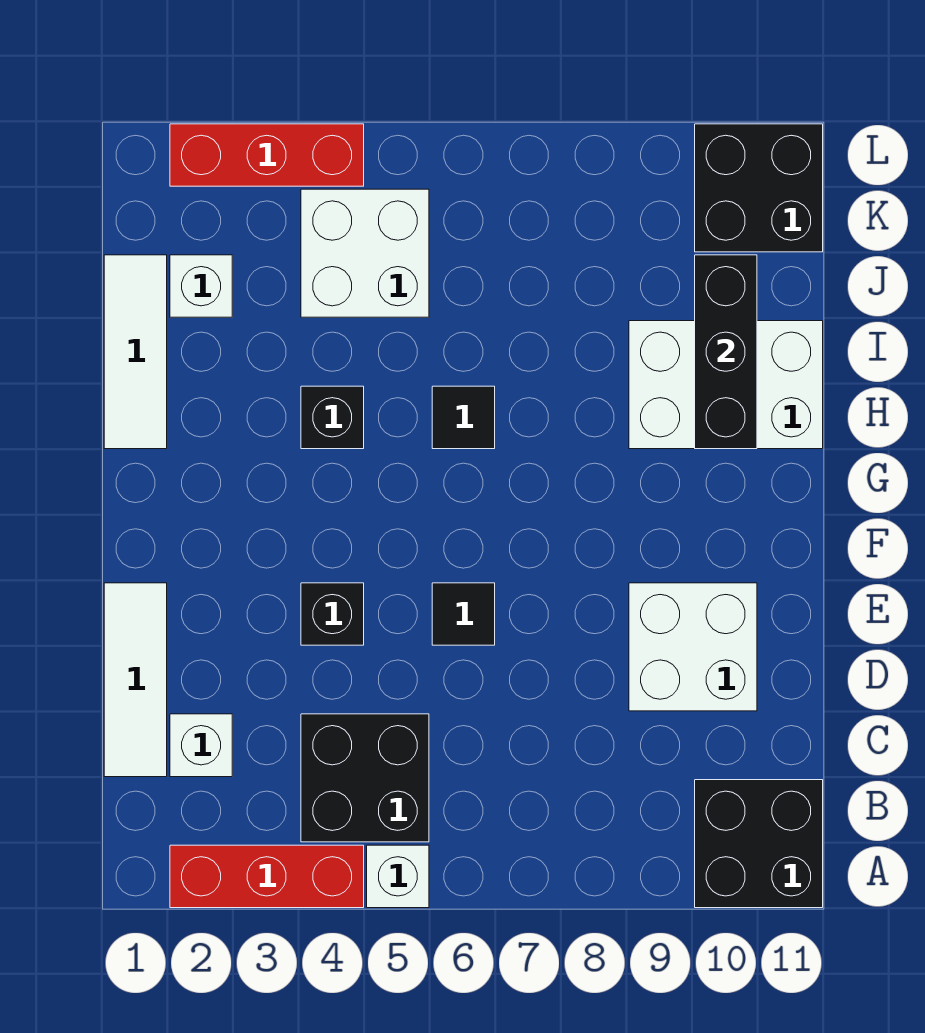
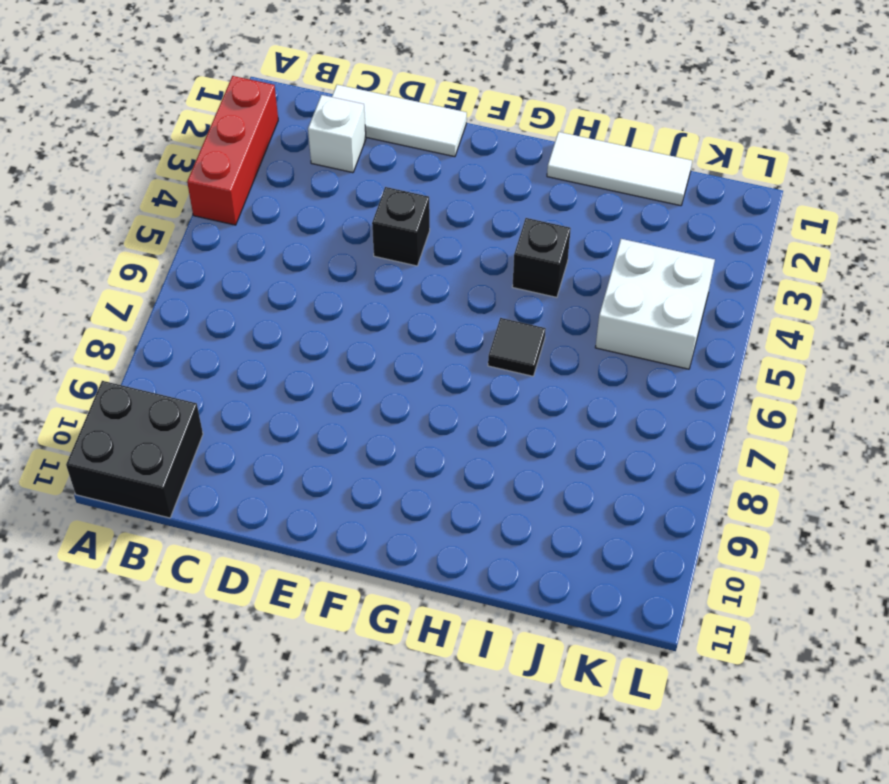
none -> white 1x1 brick [367,845,429,908]
none -> black 2x2 brick [301,714,429,842]
none -> white 2x2 brick [629,583,757,711]

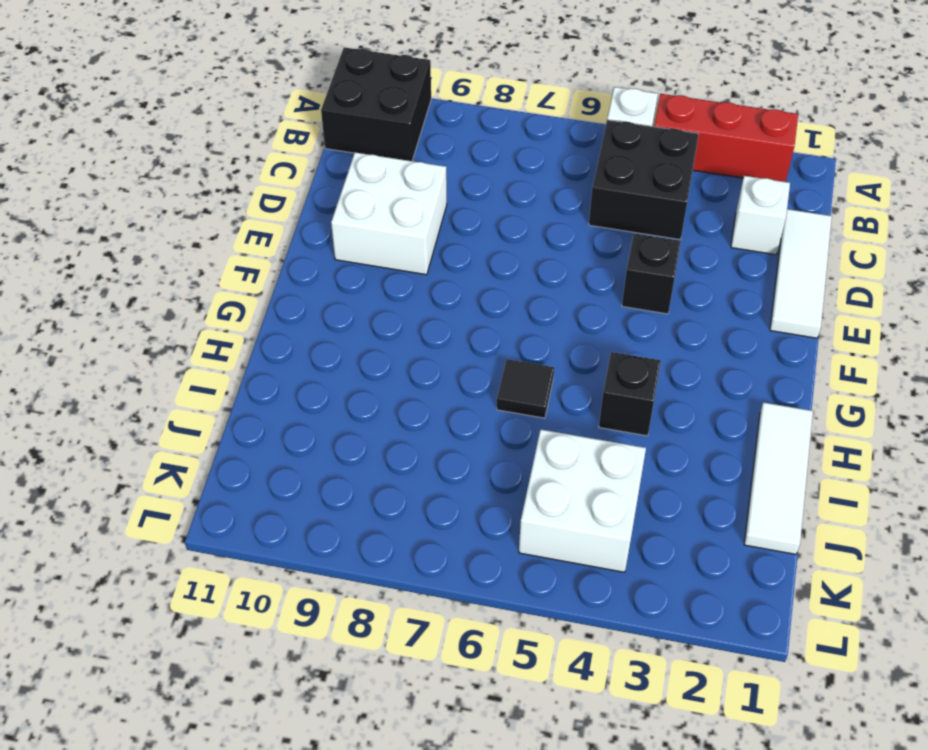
none -> black 1x1 tile [432,583,495,645]
none -> white 2x3 brick [629,321,823,449]
none -> white 1x1 brick [170,255,232,317]

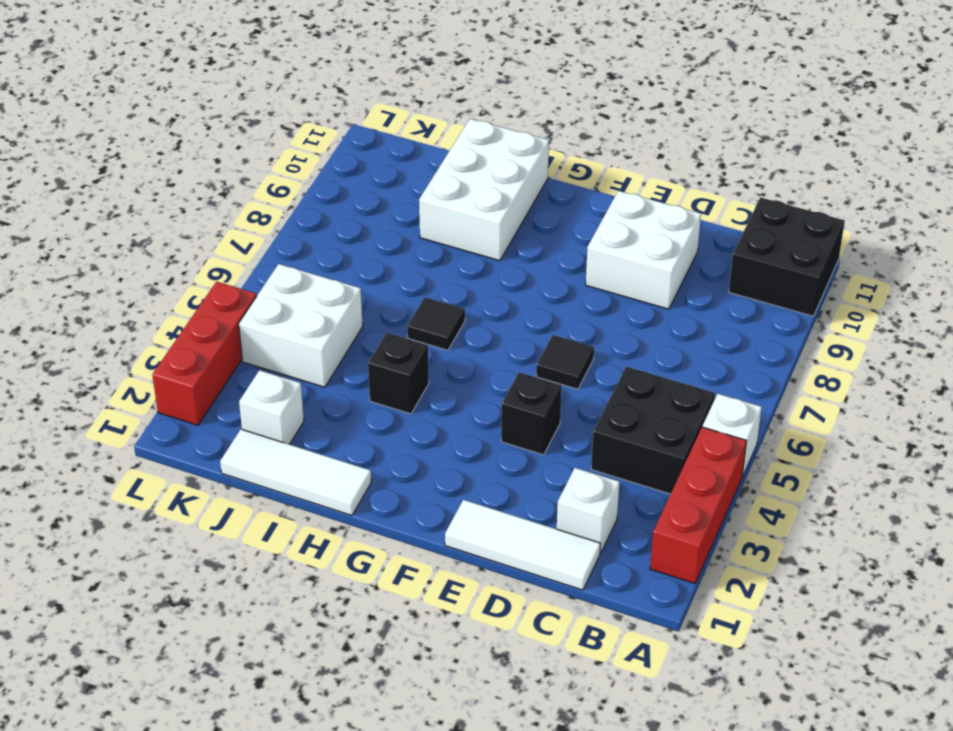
none -> black 2x2 brick [695,124,823,252]
none -> black 1x3 brick [695,255,757,449]

